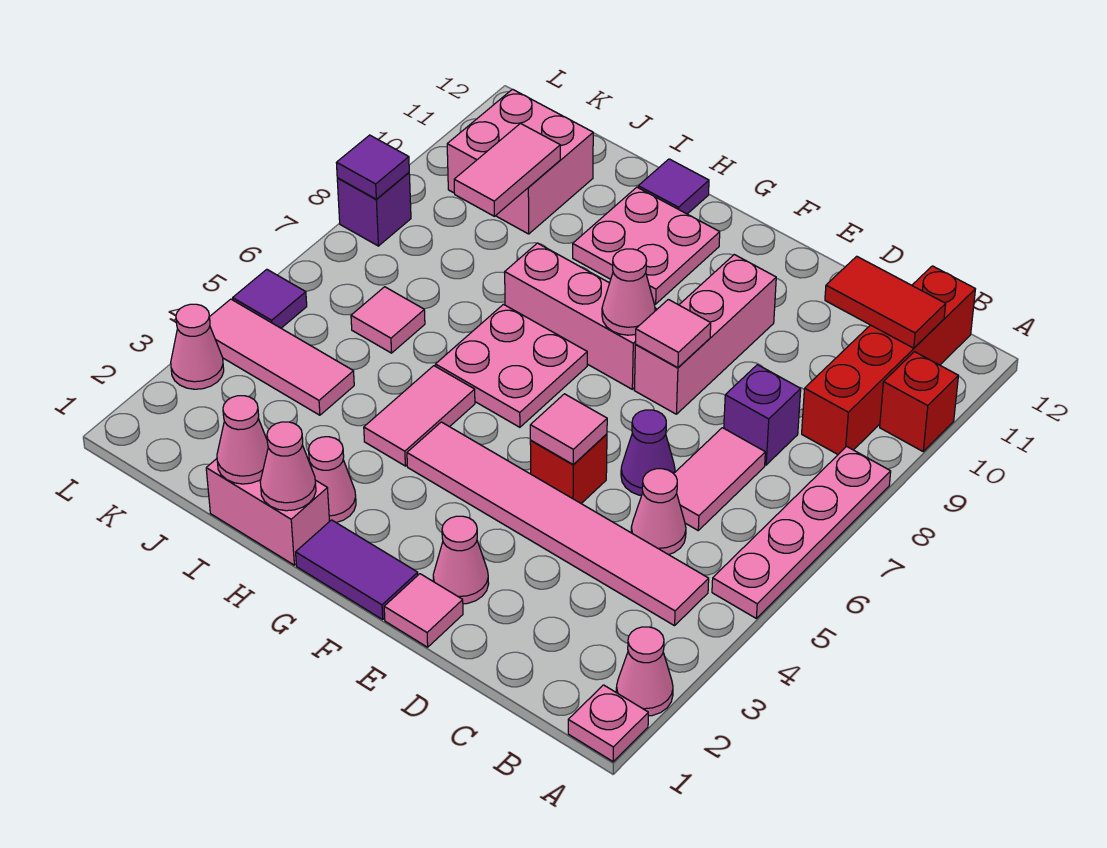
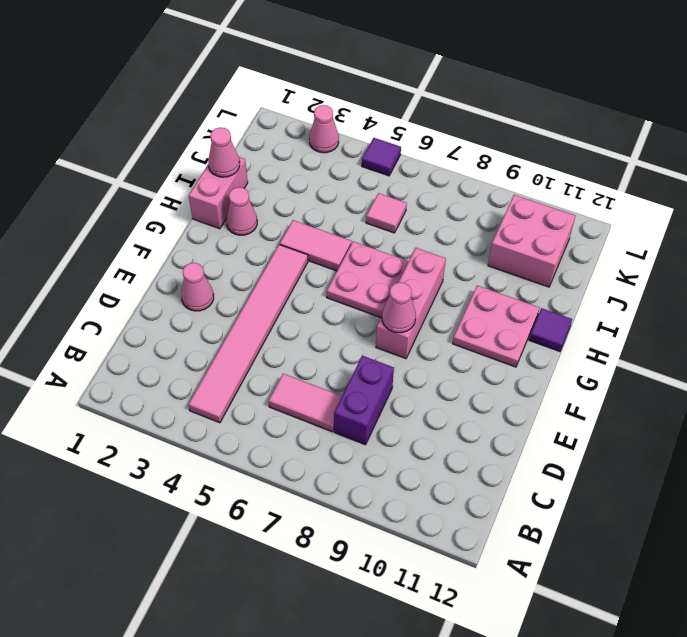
purple 1x2 brick [334,356,394,445] -> purple 1x1 brick [724,365,801,465]
none -> pink 1x1 plate [568,685,648,762]
none -> pink 1x1 cone [616,627,673,716]
none -> pink 1x4 plate [712,447,891,618]
none -> red 1x1 brick [880,352,958,451]

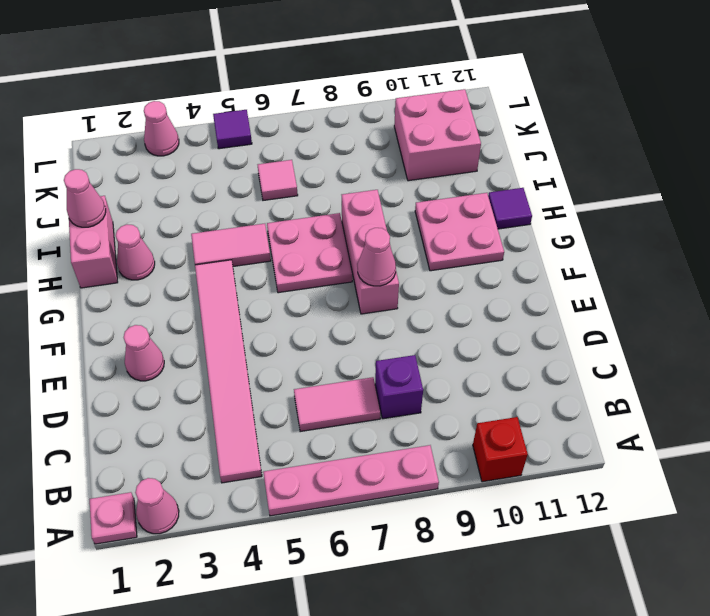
none -> red 1x4 brick [802,266,975,454]
none -> pink 1x1 cone [631,469,686,555]
none -> purple 1x1 cone [621,410,675,496]
none -> pink 1x1 tile [384,574,463,647]

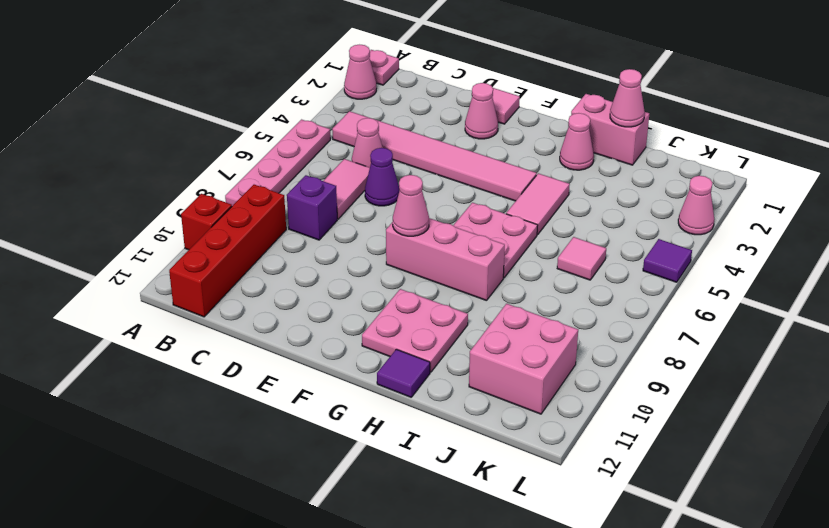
none -> red 1x1 brick [530,434,607,503]
none -> pink 1x3 brick [635,255,776,414]
none -> purple 1x2 tile [296,520,418,619]
none -> pink 1x3 tile [210,299,354,415]

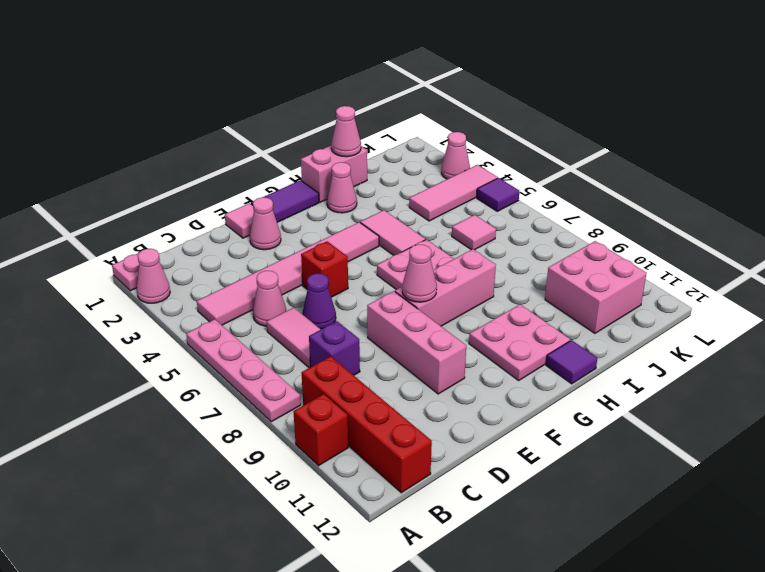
none -> purple 1x1 brick [337,173,411,246]
none -> red 1x2 tile [825,256,946,348]
none -> pink 1x1 tile [530,394,607,465]
none -> pink 1x1 tile [635,299,711,368]

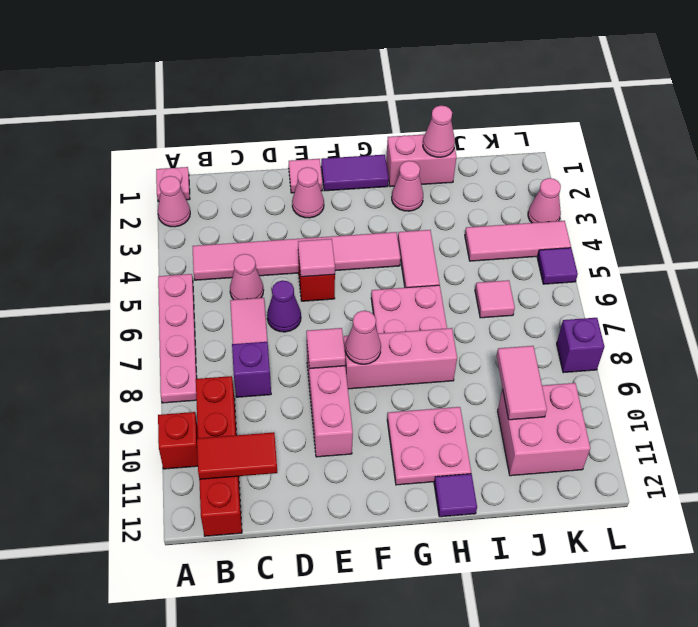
none -> pink 1x1 cone [260,422,316,511]
none -> purple 1x1 tile [336,135,409,199]

